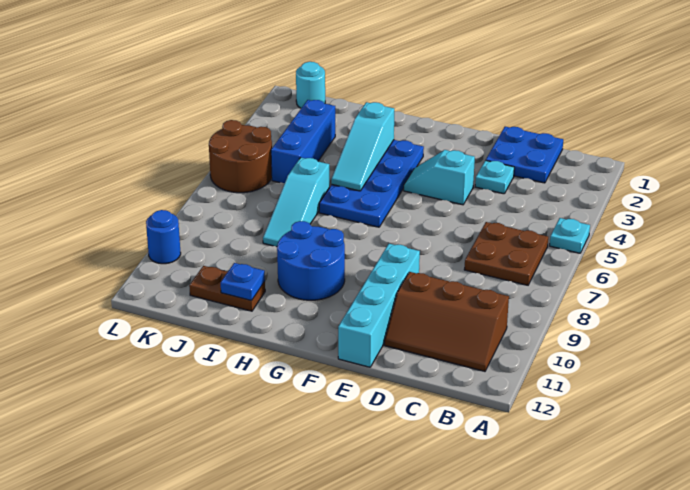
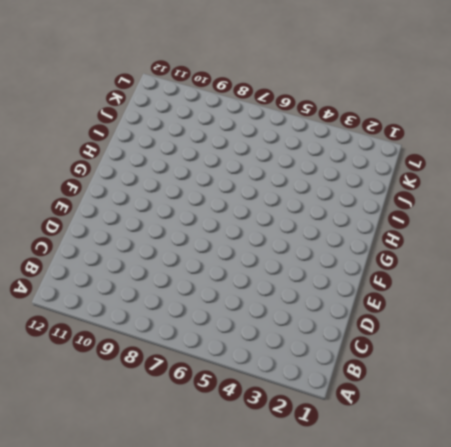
none -> cyan 1x1 plate [550,218,590,253]
none -> brown 2x2 plate [464,222,548,285]
none -> brown 2x3 slope [385,272,509,371]

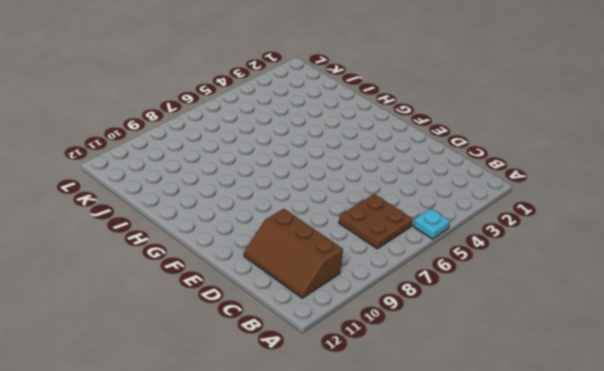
none -> blue 2x2 plate [486,127,563,183]
none -> cyan 1x1 plate [475,160,514,194]
none -> cyan 1x2 slope [404,150,475,205]

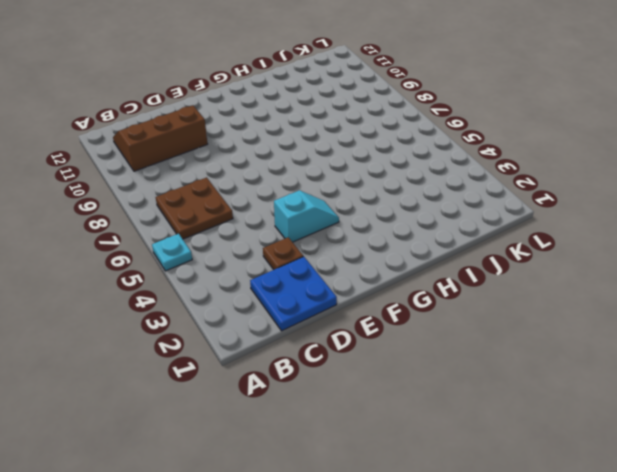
brown 1x1 plate [263,237,303,270] -> cyan 1x1 plate [475,160,514,194]
none -> cyan 1x4 brick [338,244,420,367]
none -> blue 2x4 plate [319,140,424,227]
none -> blue 2x2 round brick [277,221,345,300]

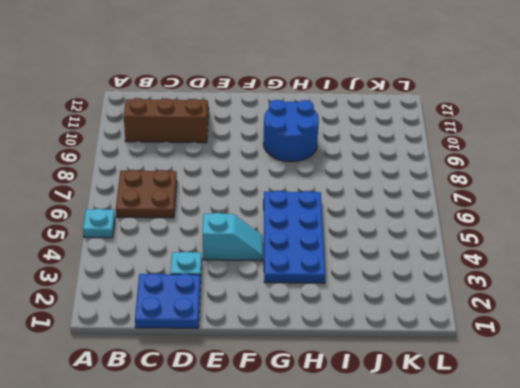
none -> cyan 1x4 brick [338,244,420,367]
none -> cyan 1x3 slope [263,158,329,247]
none -> brown 1x2 plate [189,266,265,311]

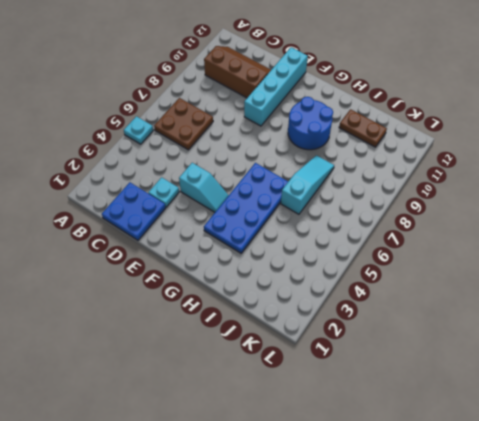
none -> blue 1x3 brick [271,100,335,183]
none -> cyan 1x1 round brick [296,62,325,108]
none -> brown 2x2 round brick [209,120,272,193]

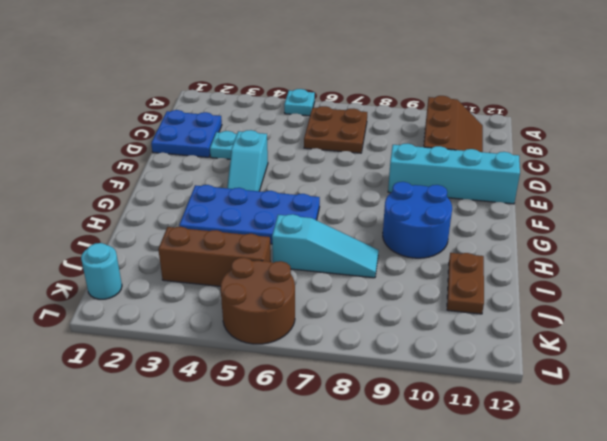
brown 1x3 brick [158,227,271,286] -> blue 1x3 brick [271,100,335,183]
none -> blue 1x1 round brick [146,210,181,264]
none -> cyan 1x3 slope [331,102,394,191]
none -> blue 1x1 plate [221,263,265,301]

